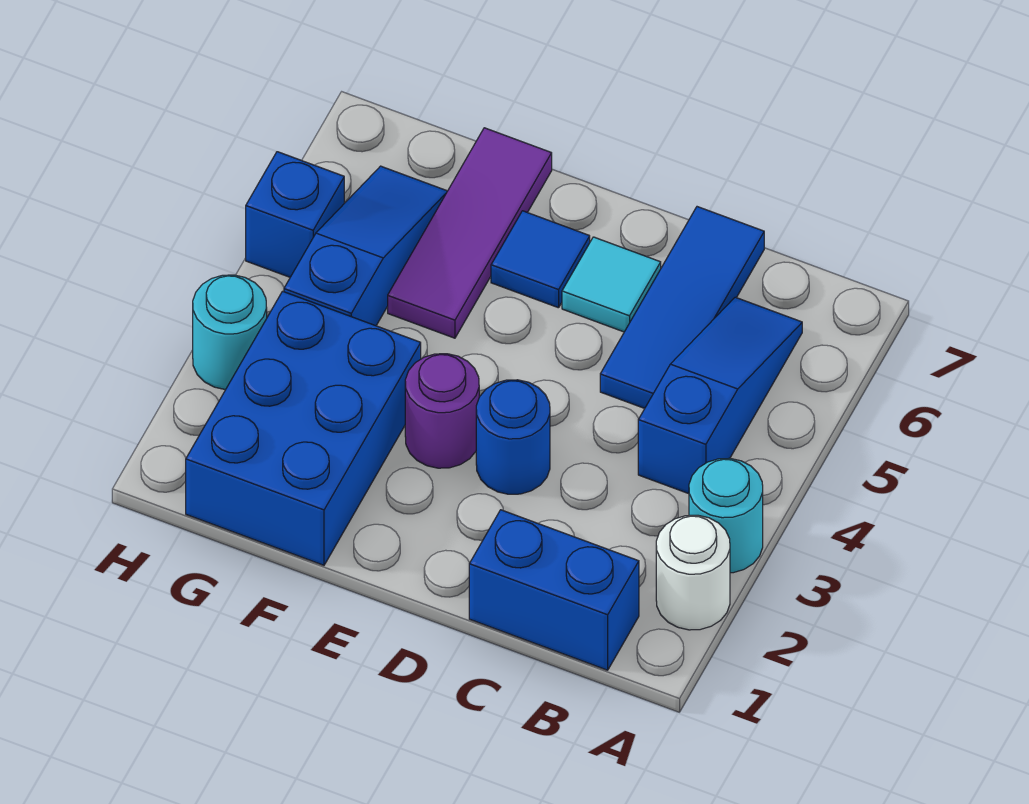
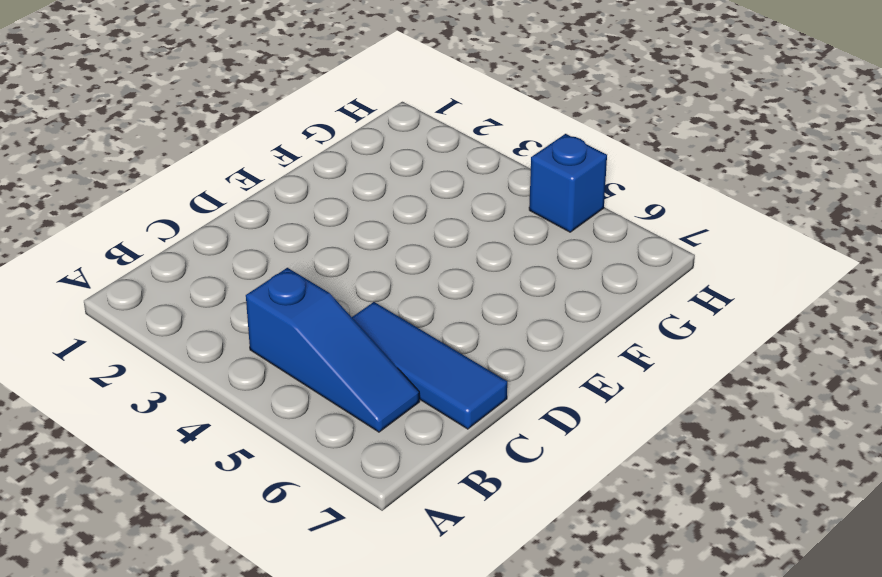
none -> white 1x1 round brick [656,515,730,630]
none -> cyan 1x1 round brick [689,458,763,573]
none -> blue 1x2 brick [469,510,639,670]

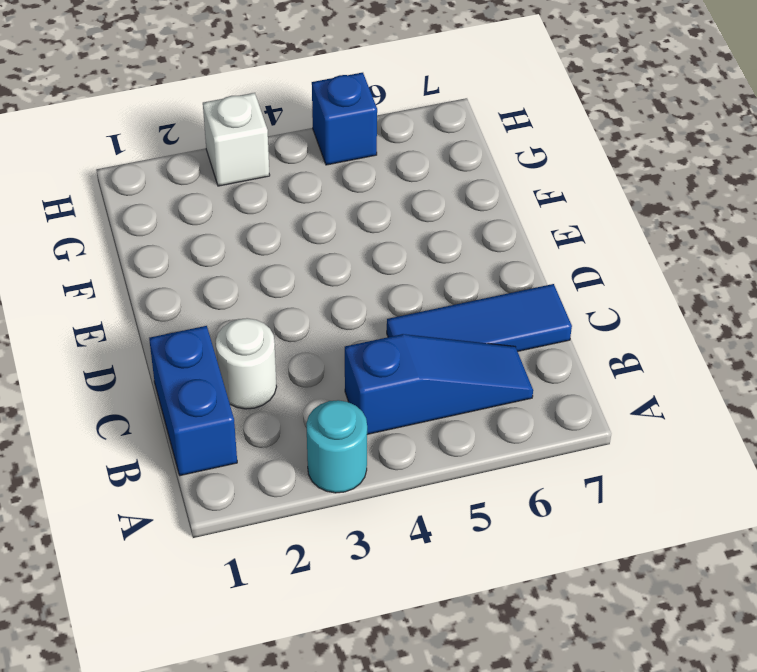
white 1x1 round brick [216,318,277,409] -> white 1x1 round brick moved to [656,515,730,630]
white 1x1 brick [203,93,270,186] -> cyan 1x1 round brick [193,275,267,390]
none -> blue 1x1 round brick [476,380,550,494]
none -> cyan 1x1 tile [562,237,661,332]
none -> purple 1x1 round brick [405,354,479,468]

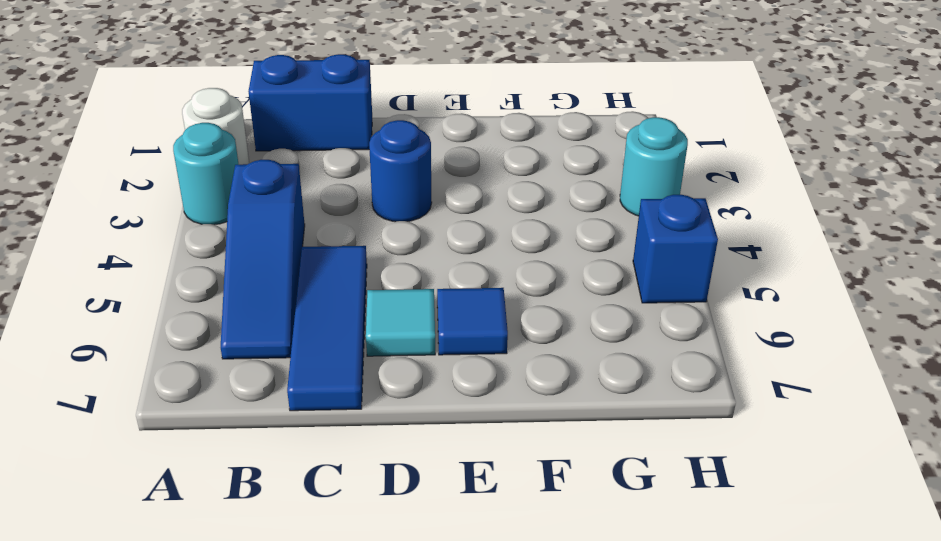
none -> purple 1x1 round brick [405,354,479,468]
none -> blue 2x3 brick [186,291,421,565]
none -> purple 1x3 tile [388,128,552,338]

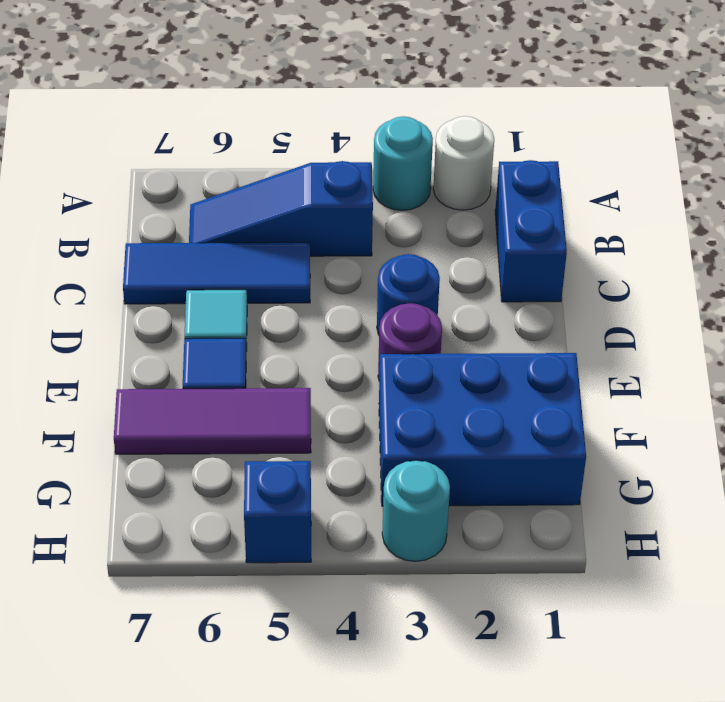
none -> blue 1x3 slope [284,166,447,326]

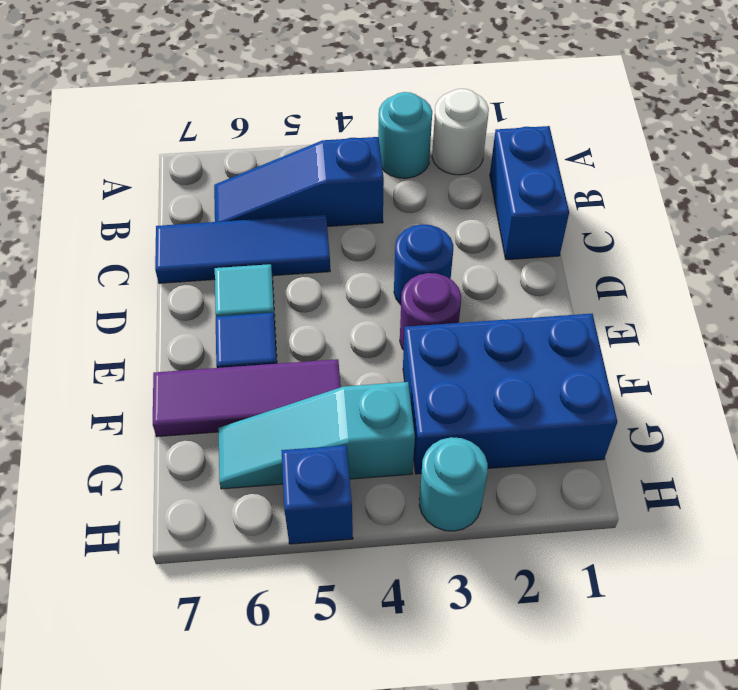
cyan 1x3 slope [218,382,415,489] -> blue 1x3 slope [284,166,447,326]

